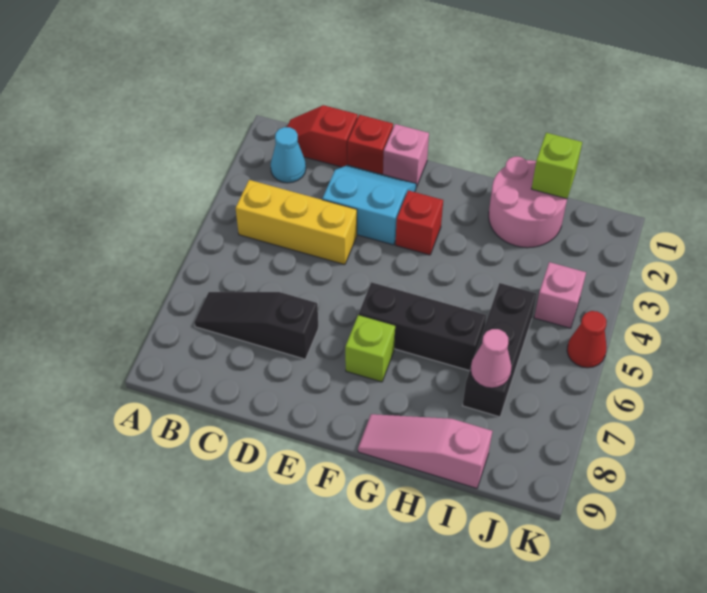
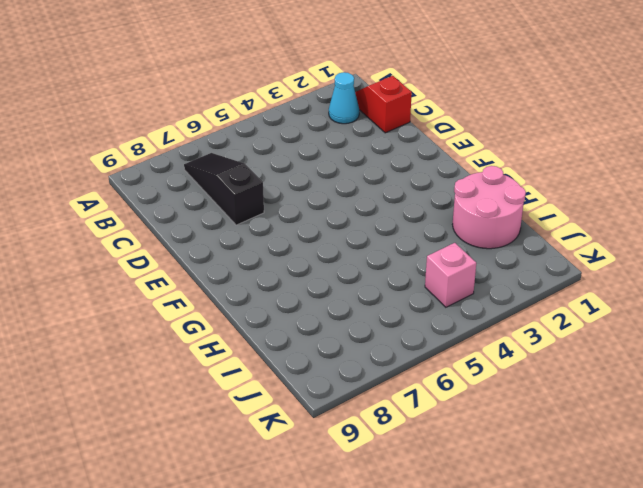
none -> yellow 1x3 brick [236,180,357,265]
none -> red 1x1 brick [348,115,393,174]
none -> cyan 2x2 slope [322,165,416,245]

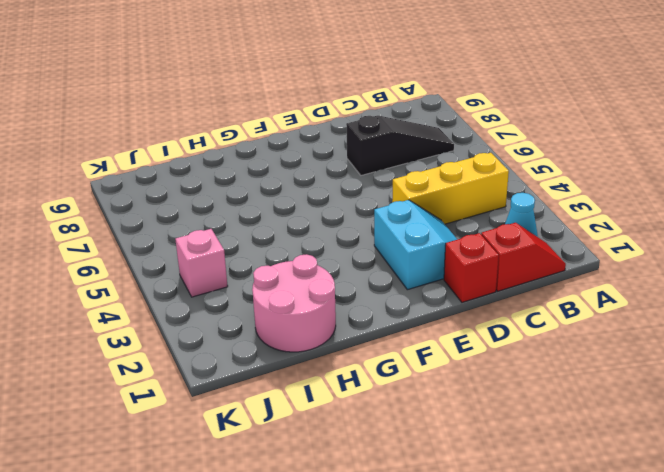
cyan 2x2 slope [374,200,457,290] -> cyan 2x2 slope turned to [322,165,416,245]
none -> pink 1x1 brick [383,124,429,187]
none -> red 1x1 brick [396,190,443,255]
none -> black 1x3 brick [359,282,486,371]

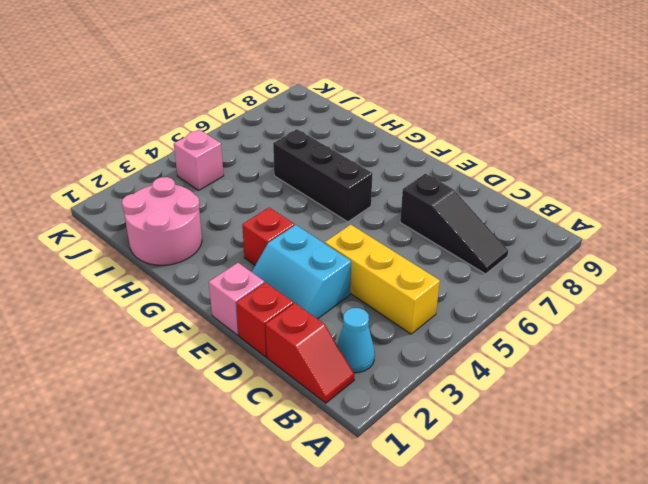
none -> lime 1x1 brick [345,315,395,382]
none -> pink 1x3 slope [358,414,492,488]
none -> black 1x3 brick [463,283,537,417]

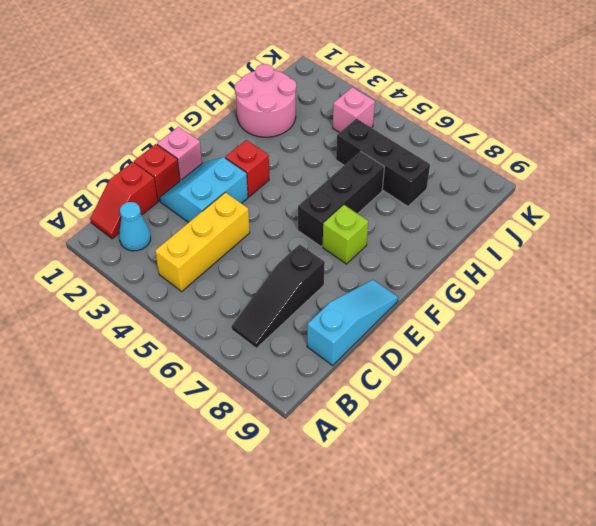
cyan 1x3 slope [307,280,398,366] -> none
none -> pink 1x3 slope [358,414,492,488]
none -> red 1x1 cone [567,311,607,368]
none -> lime 1x1 brick [532,133,582,199]

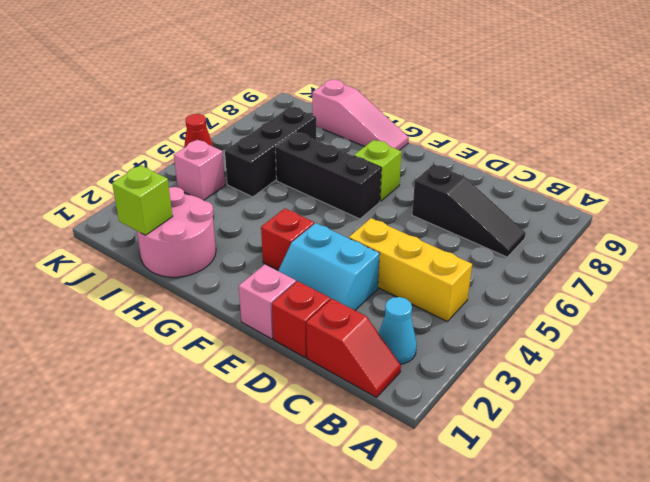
none -> pink 1x1 cone [471,329,512,388]

